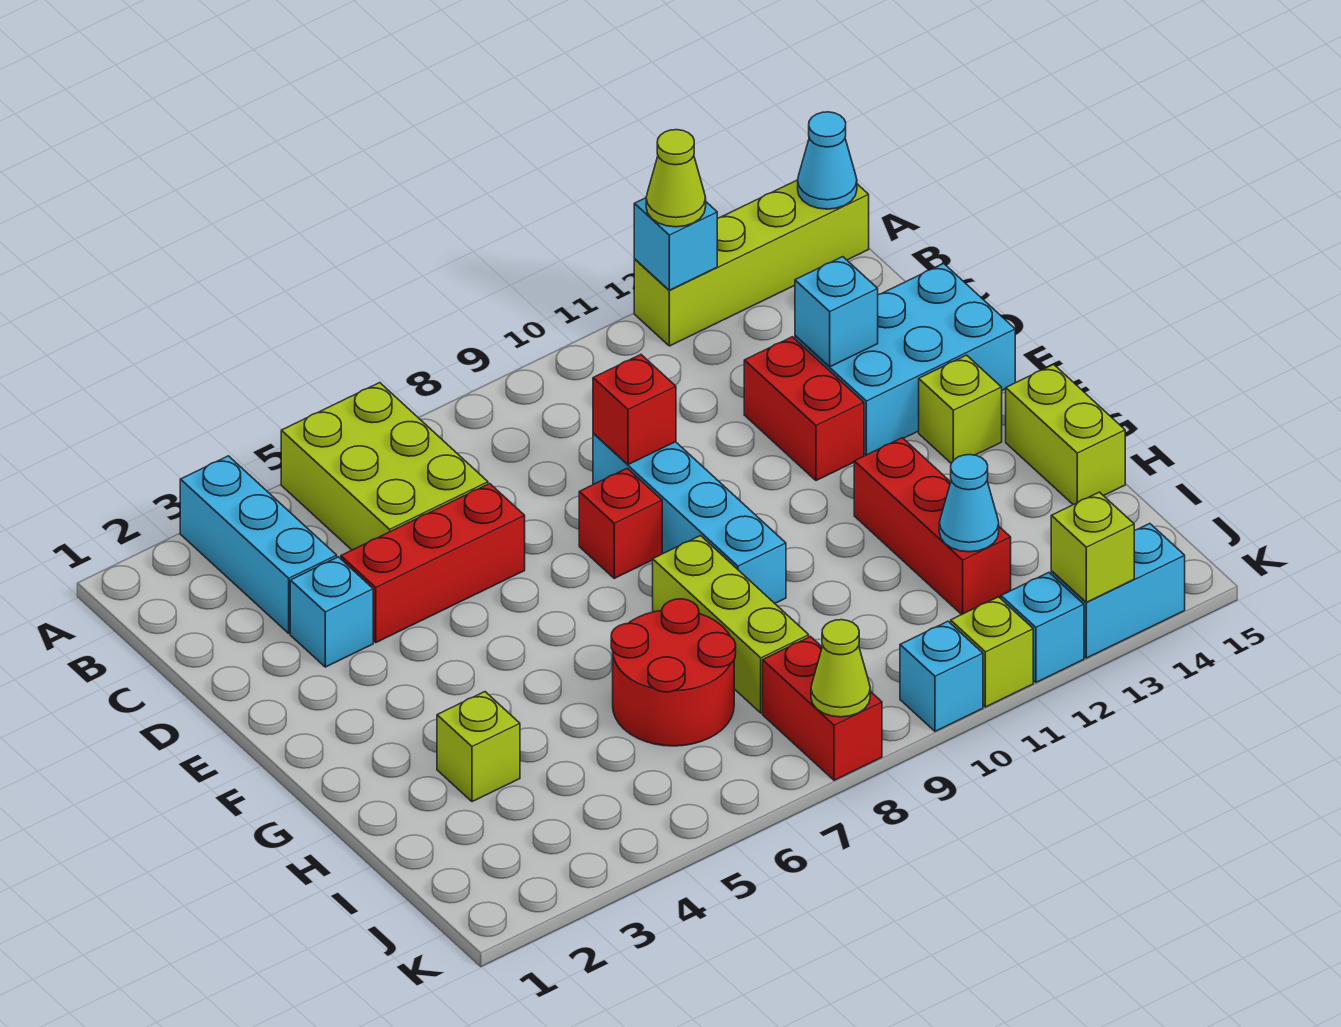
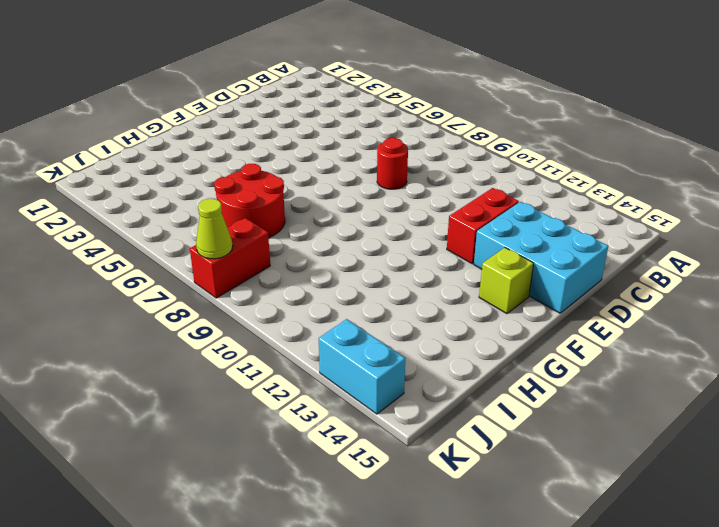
red 1x1 round brick [377,138,408,189] -> none
none -> cyan 1x3 brick [180,456,337,633]
none -> lime 2x3 brick [281,383,488,550]
none -> lime 1x4 brick [634,180,869,346]

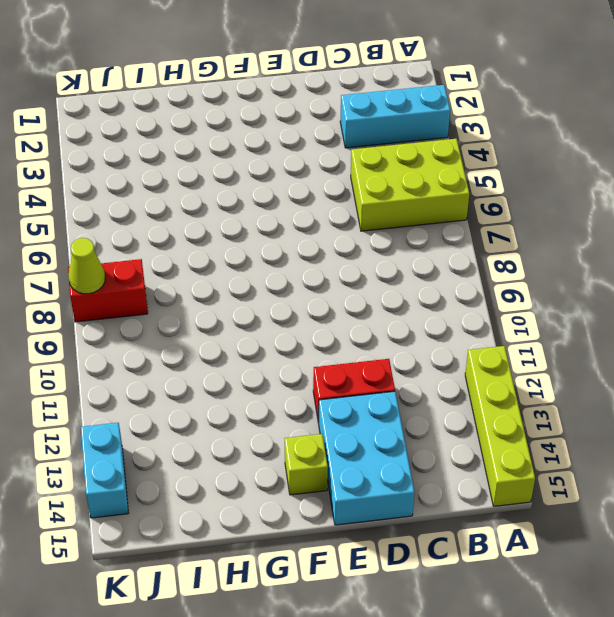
none -> cyan 1x1 brick [290,557,373,667]
none -> red 1x3 brick [341,484,525,642]
none -> cyan 1x4 brick [593,433,786,603]

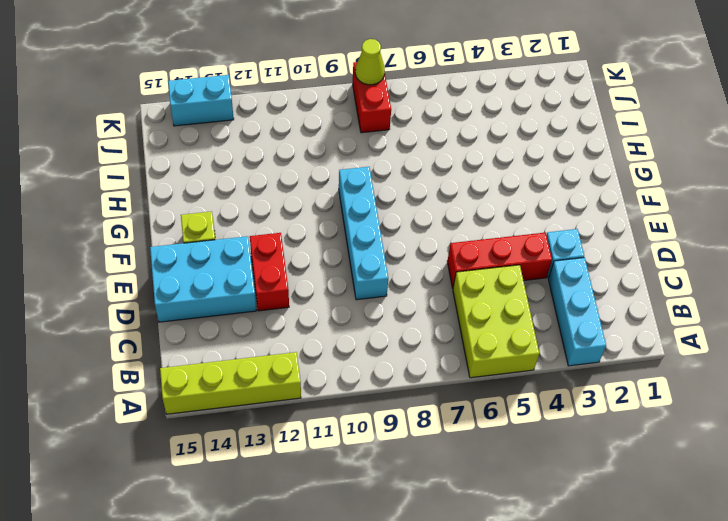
none -> red 1x1 brick [579,468,662,578]
none -> lime 1x3 brick [653,536,809,713]
none -> red 1x3 brick [854,438,1011,614]

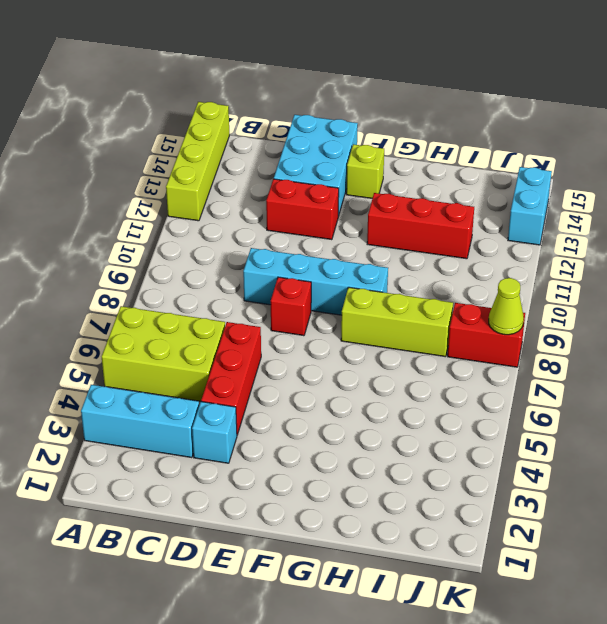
none -> lime 1x2 brick [1006,364,1125,505]
none -> lime 1x1 brick [437,692,520,802]
none -> red 2x2 round brick [611,599,736,746]

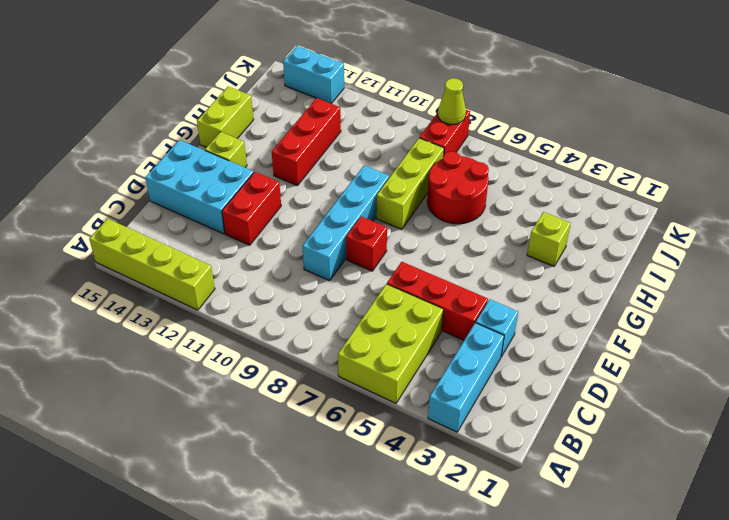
none -> cyan 1x1 brick [900,621,983,731]
none -> lime 1x1 brick [951,597,1033,707]
none -> cyan 1x1 brick [1001,573,1084,682]

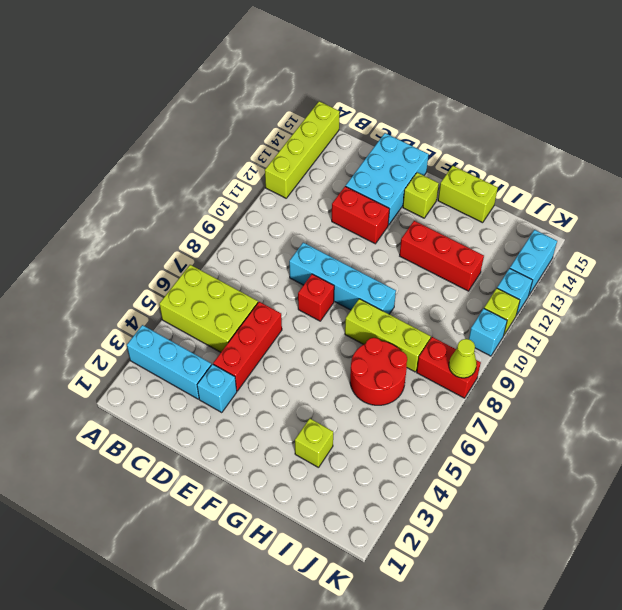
none -> cyan 1x1 brick [634,198,717,290]
none -> cyan 1x1 cone [798,112,857,209]
none -> red 1x1 brick [593,355,676,465]

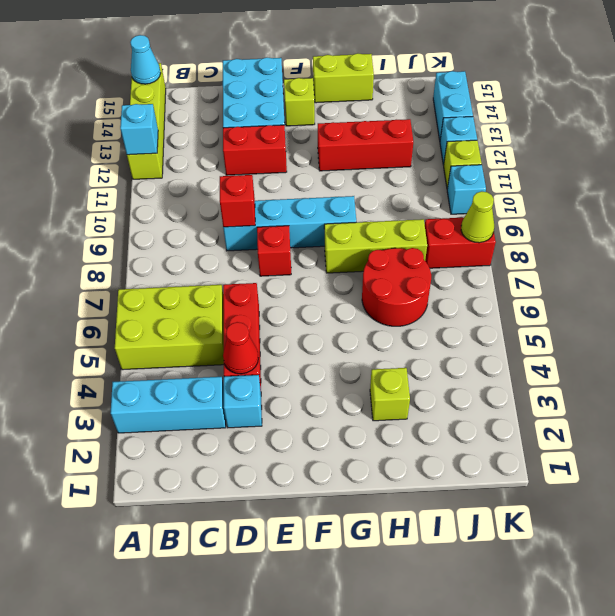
red 1x1 cone [223,322,259,374] -> none
none -> cyan 1x1 brick [795,257,878,367]
none -> cyan 1x1 cone [939,455,999,552]
none -> lime 1x1 brick [1051,492,1134,602]

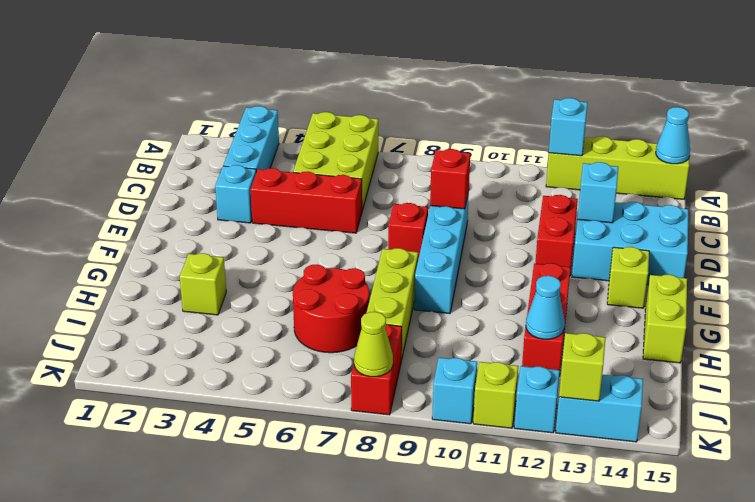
none -> lime 1x1 cone [646,130,706,227]

